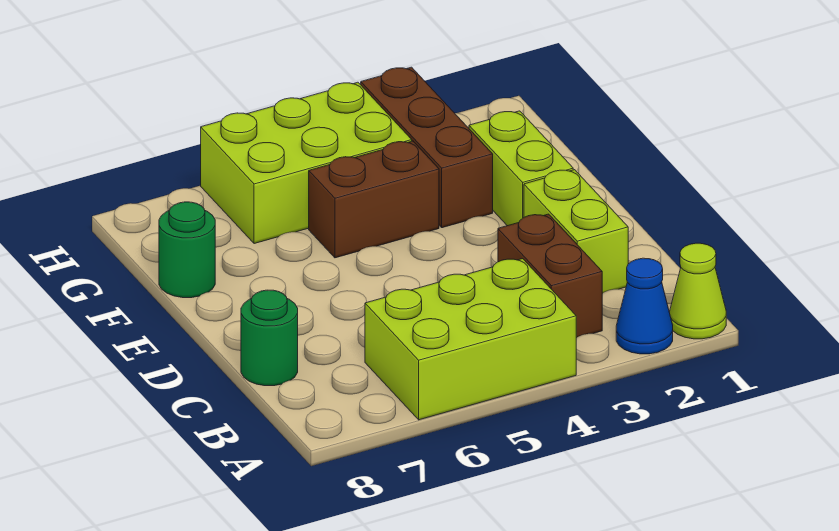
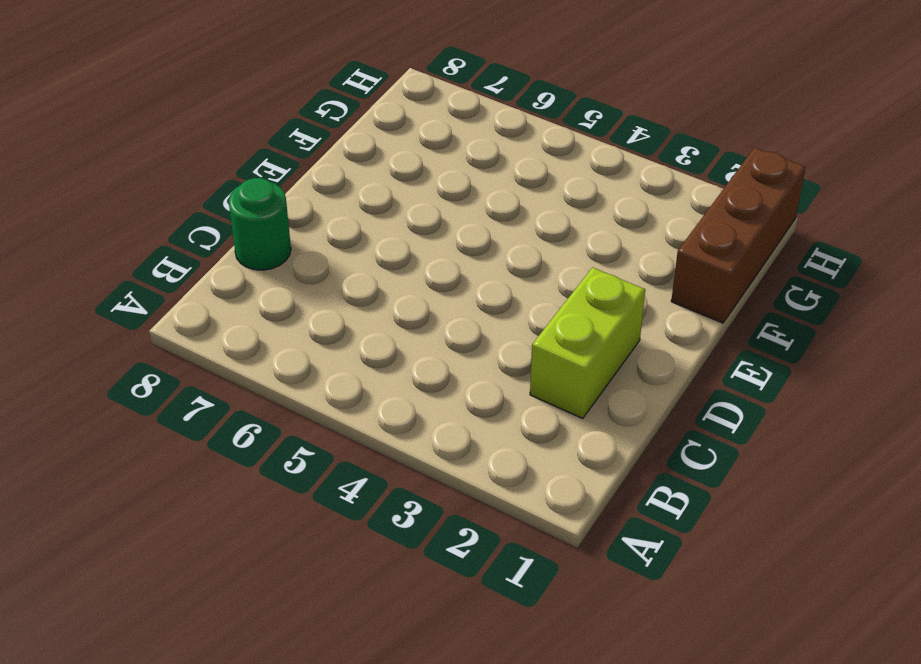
brown 1x3 brick [671,148,806,323] -> brown 1x3 brick moved to [361,67,493,228]
none -> lime 1x1 cone [670,243,726,339]
none -> blue 1x1 cone [616,258,673,354]

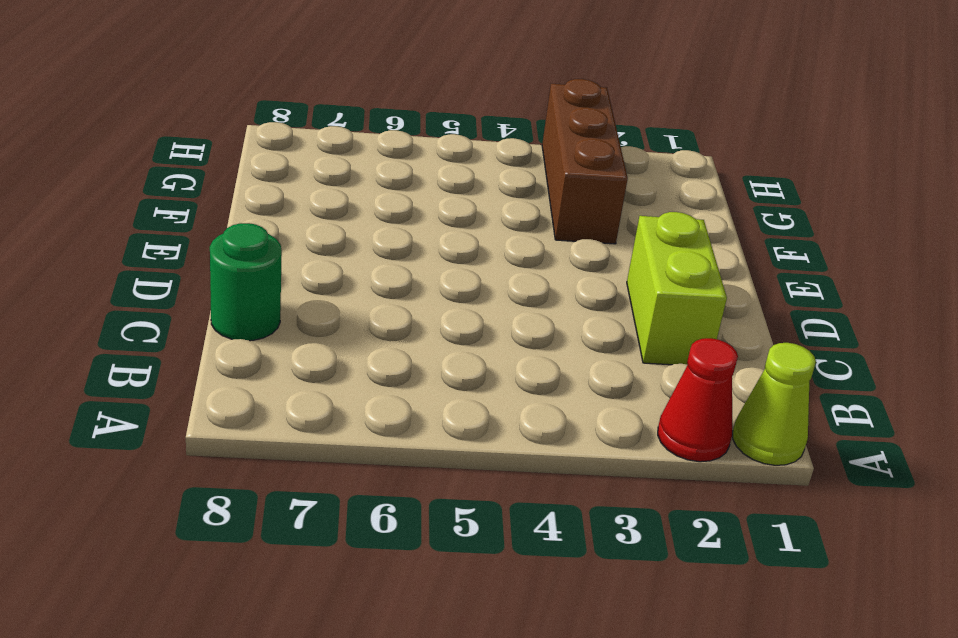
red 1x1 cone [658,338,738,462] -> blue 1x1 cone [616,258,673,354]
none -> lime 2x3 brick [365,259,576,420]
none -> brown 1x2 brick [498,214,602,338]

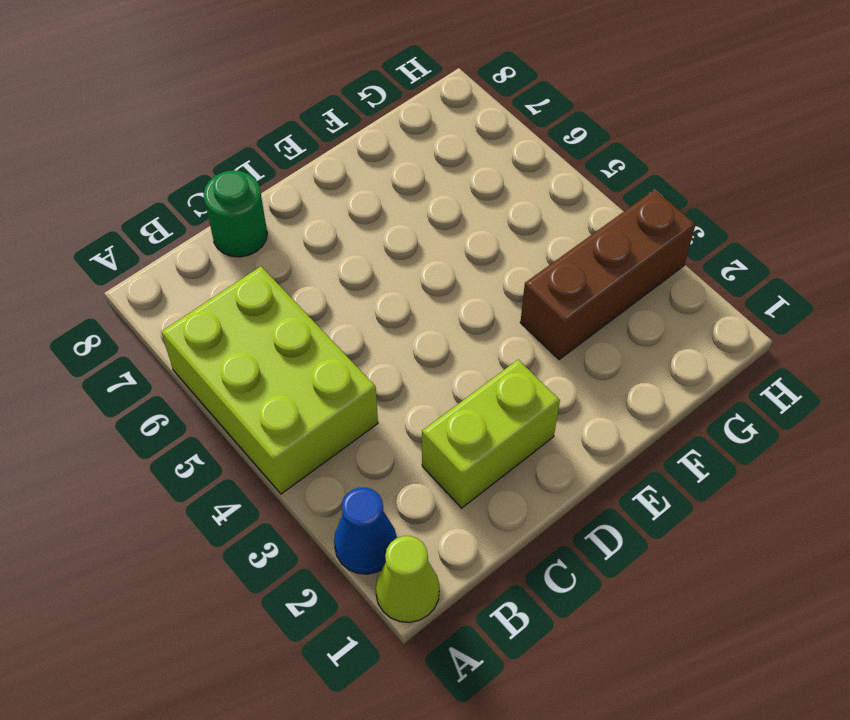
none -> brown 1x2 brick [498,214,602,338]
none -> lime 1x2 brick [469,111,573,226]

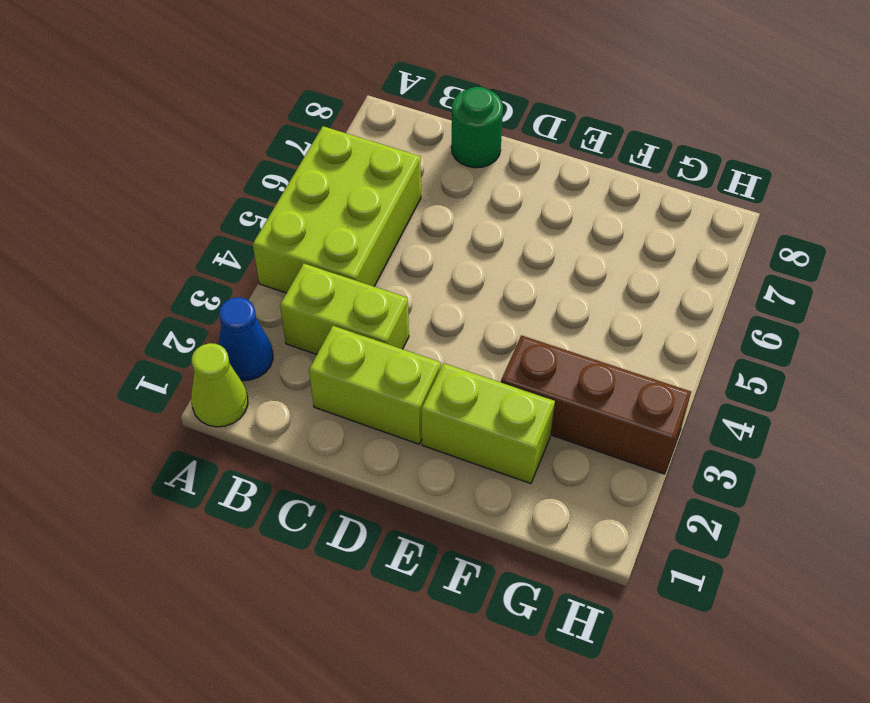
lime 1x2 brick [280,264,409,354] -> brown 1x2 brick [498,214,602,338]
none -> brown 1x2 brick [309,141,439,258]
none -> green 1x1 round brick [159,202,215,298]

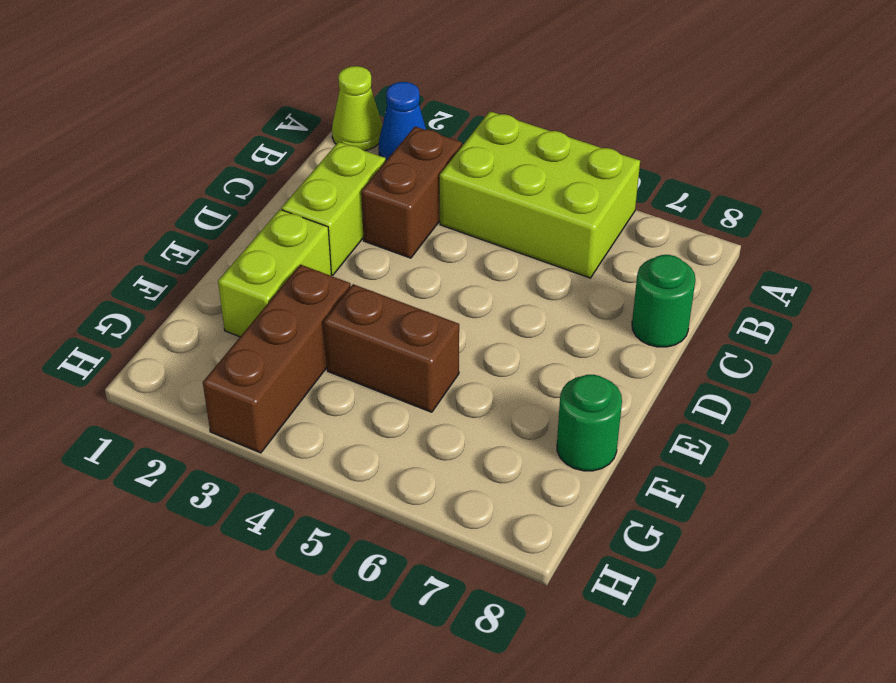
none -> lime 2x3 brick [201,82,412,244]

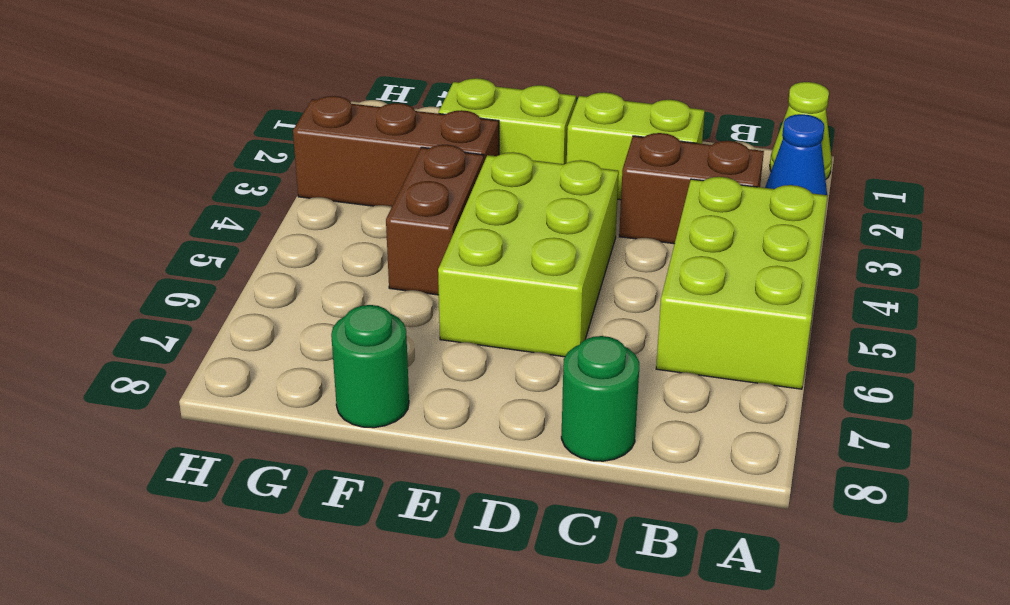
lime 2x3 brick [438,152,619,357] -> lime 2x3 brick moved to [201,82,412,244]

